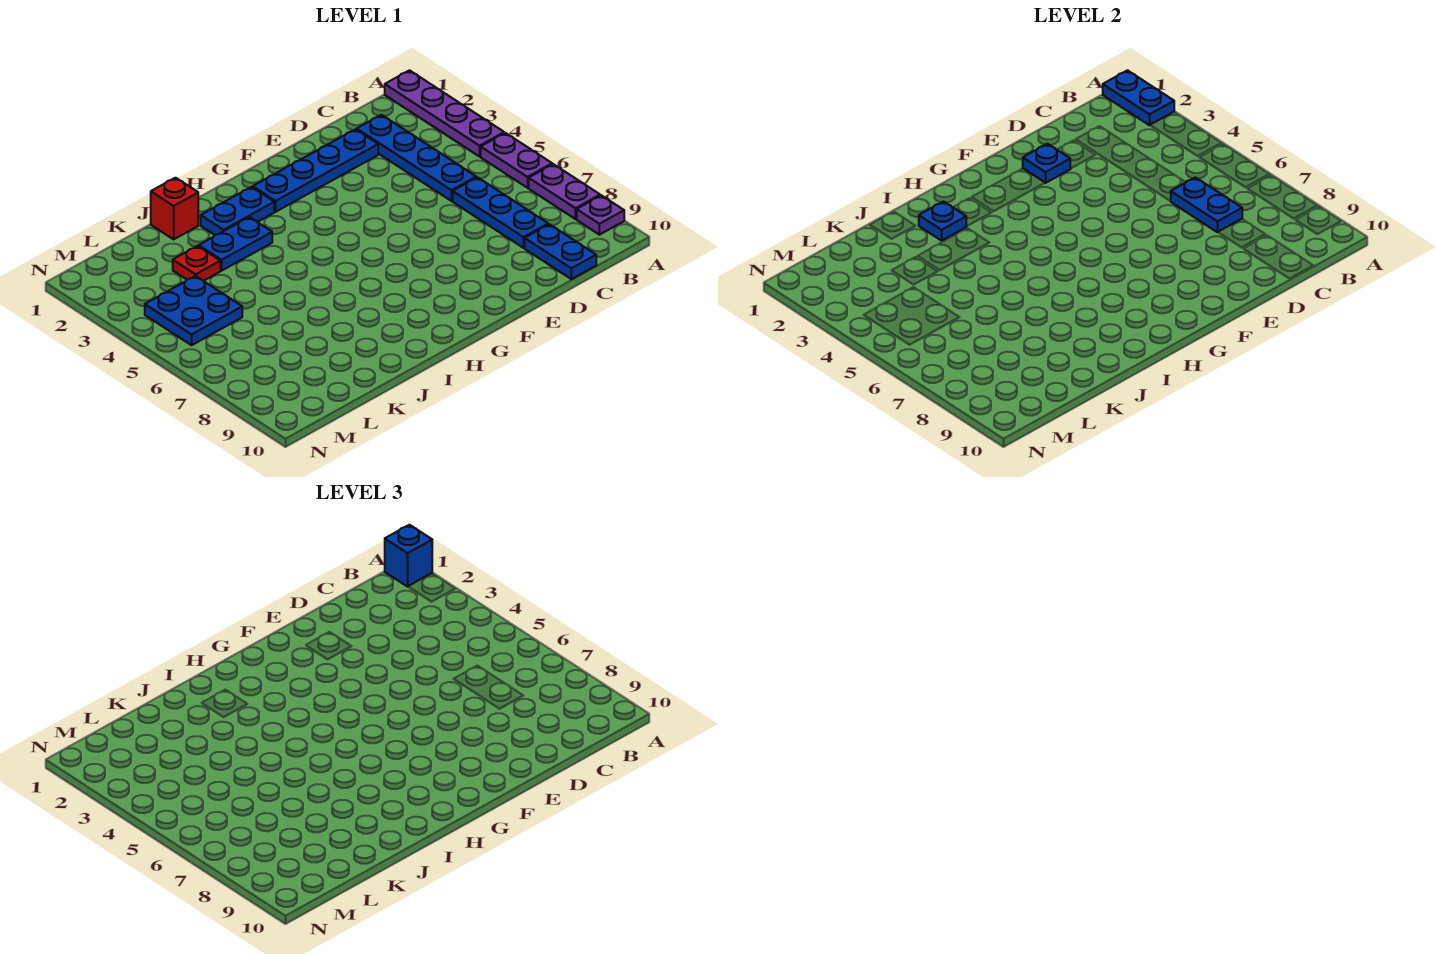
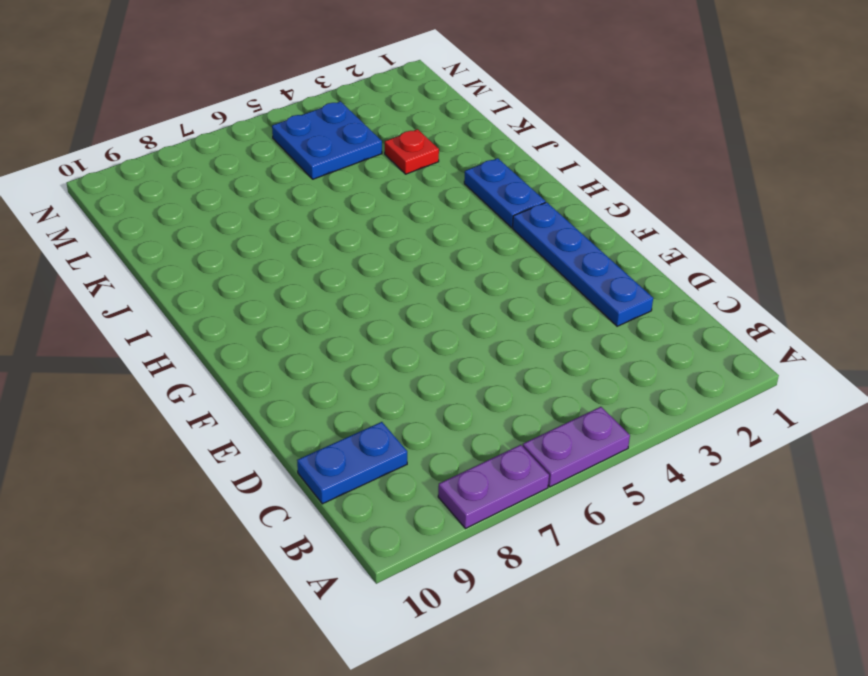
none -> purple 1x4 plate [385,70,504,156]
none -> purple 1x1 plate [577,195,624,235]
none -> blue 1x4 plate [357,115,476,201]

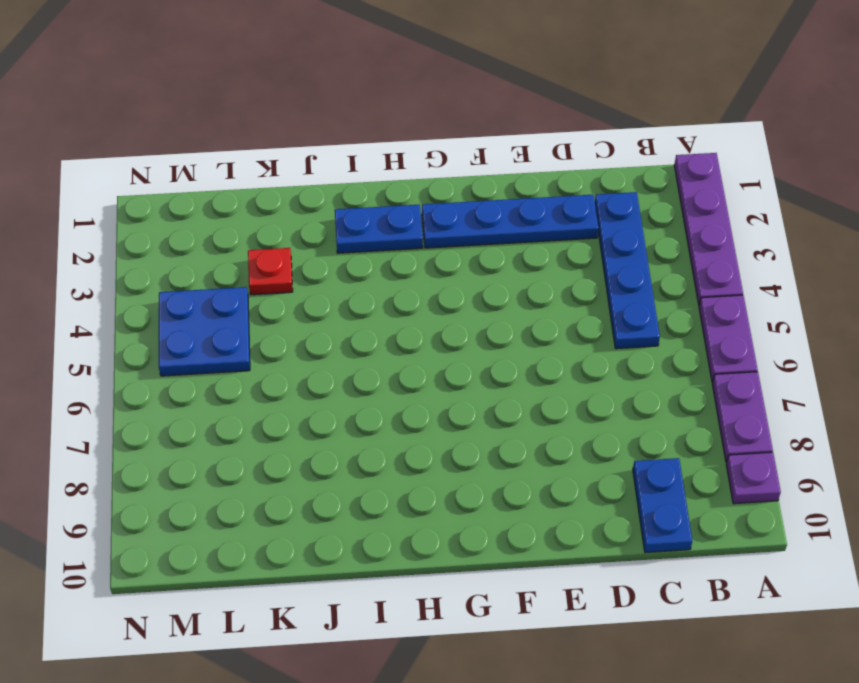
none -> blue 1x3 plate [453,177,548,248]
none -> blue 1x2 plate [199,217,272,271]
none -> red 1x1 brick [151,178,198,239]

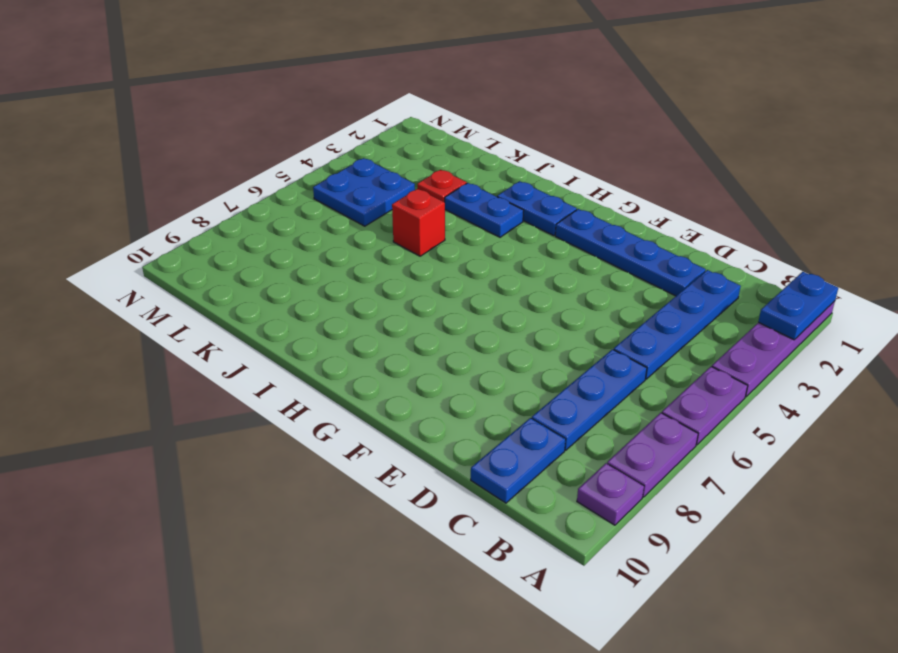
red 1x1 brick [392,189,445,256] -> red 1x1 brick moved to [151,178,198,239]
none -> blue 1x2 plate [1171,177,1242,232]
none -> blue 1x1 plate [1023,144,1070,183]
none -> blue 1x1 plate [919,201,966,241]

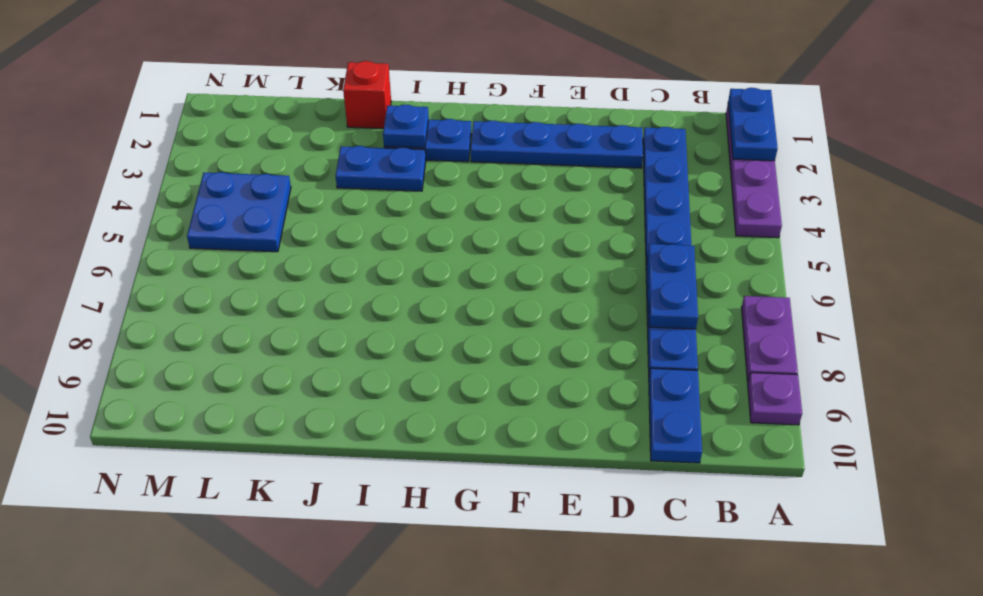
none -> purple 1x2 plate [481,133,552,188]
none -> red 1x1 plate [173,246,220,281]
none -> blue 1x1 plate [1023,144,1070,183]

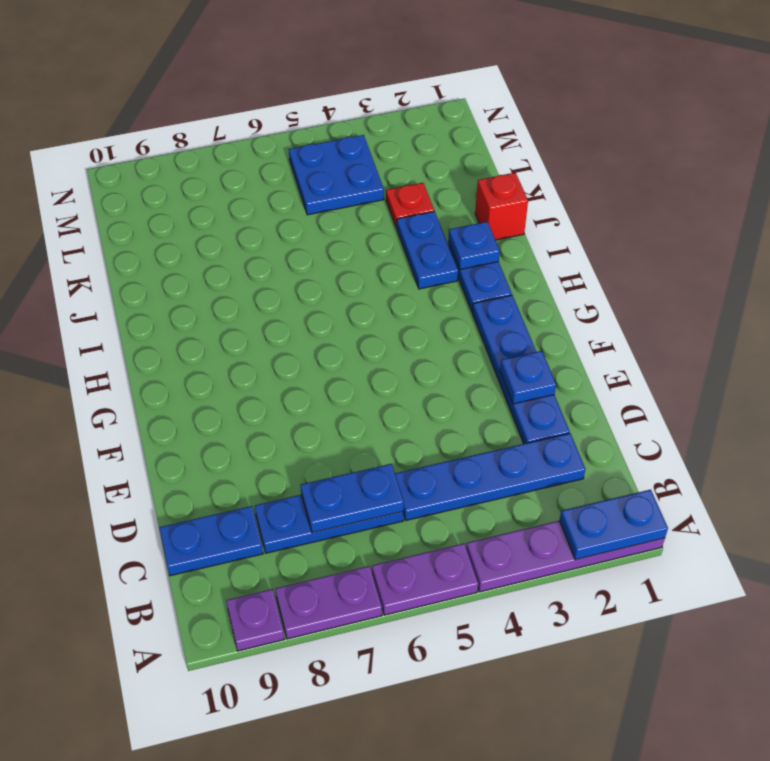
none -> blue 1x1 brick [385,525,432,587]

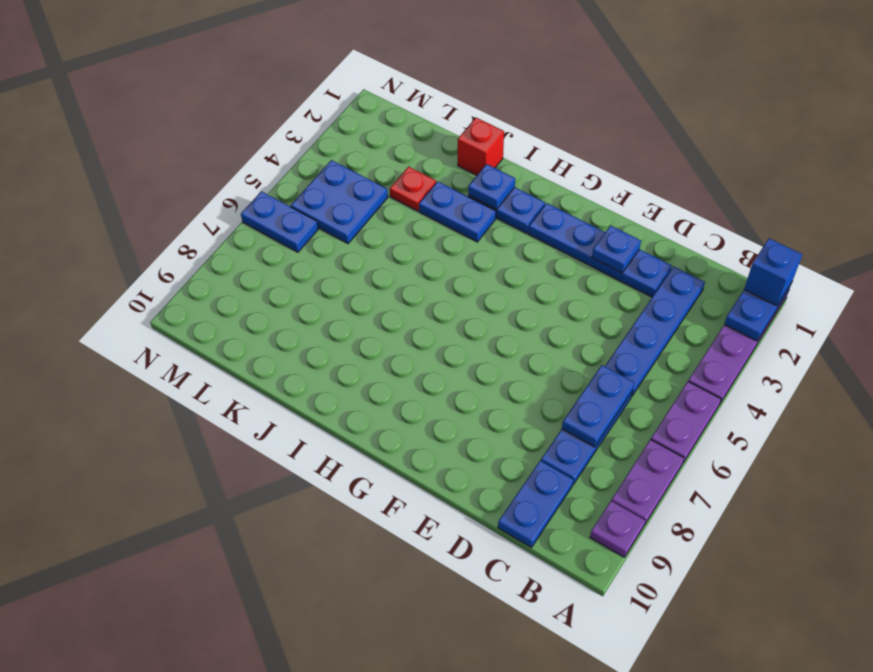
blue 1x2 plate [241,191,318,252] -> none

